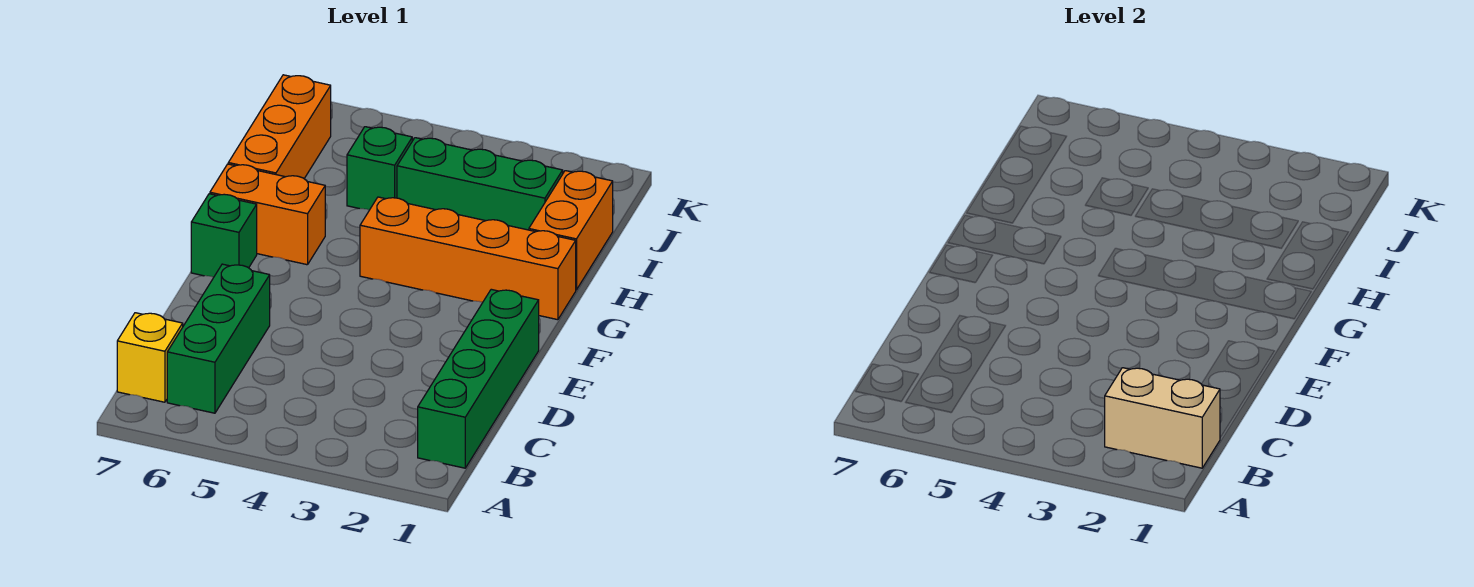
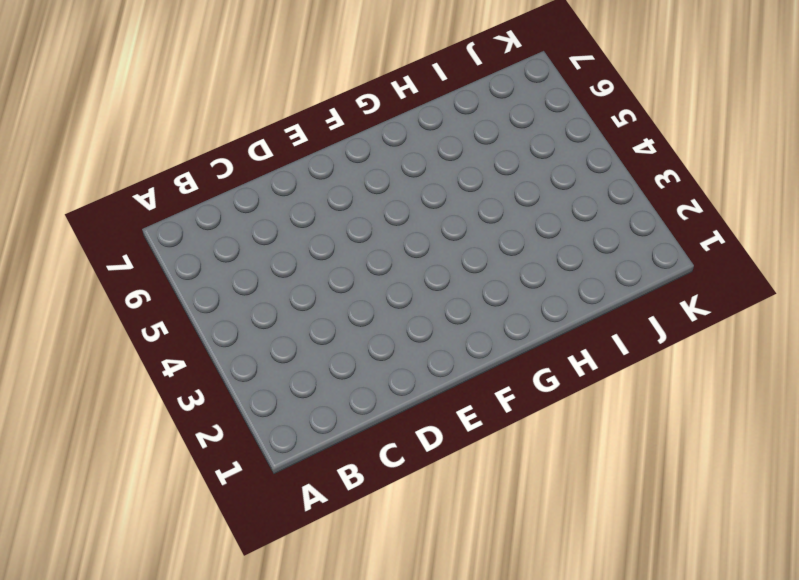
none -> green 1x4 brick [418,289,539,468]
none -> green 1x3 brick [167,264,270,413]

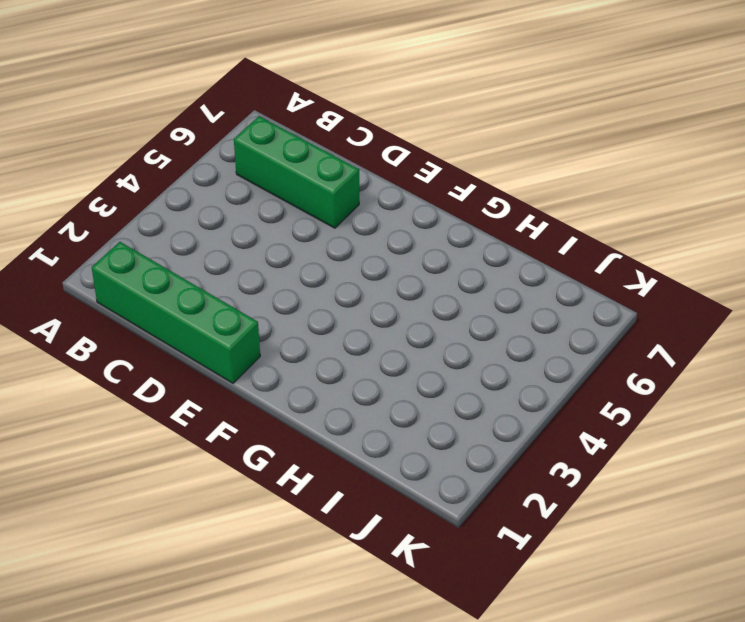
none -> yellow 1x1 brick [117,313,183,402]
none -> green 1x1 brick [191,194,257,277]

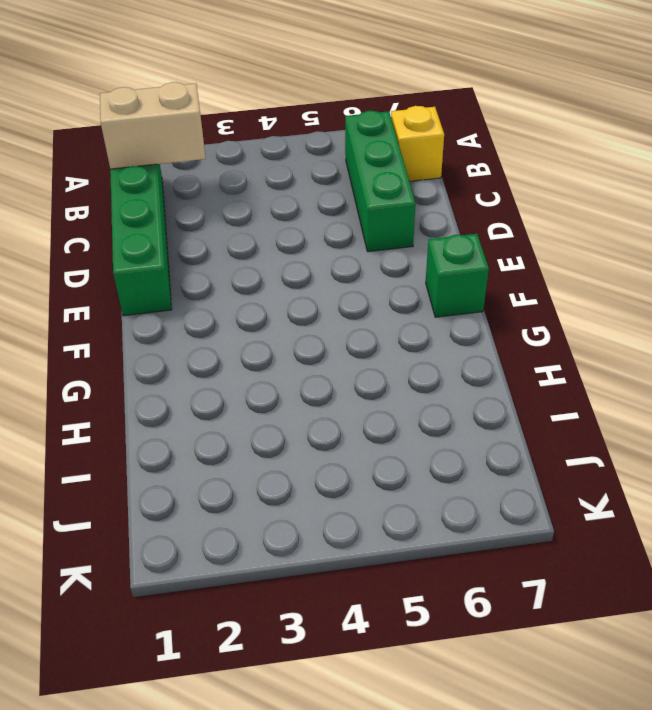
none -> orange 1x4 brick [360,197,576,320]
none -> orange 1x2 brick [210,164,325,265]

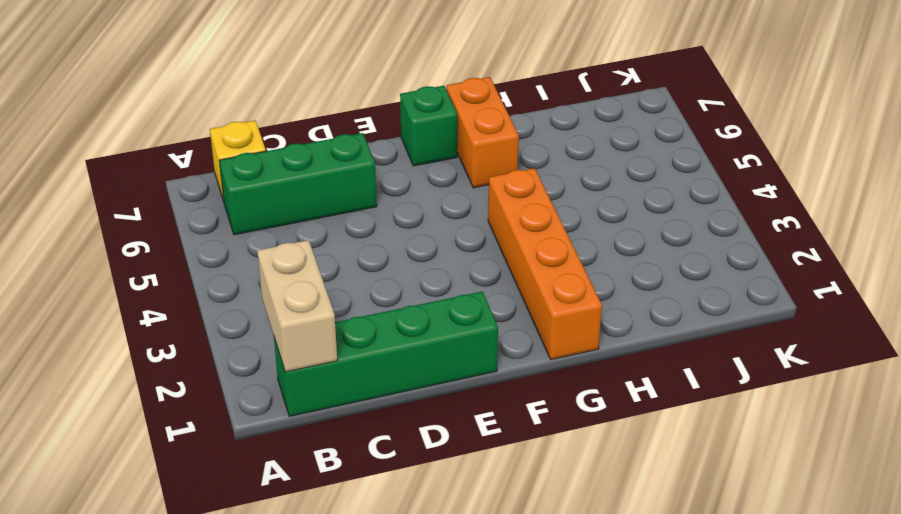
none -> orange 1x2 brick [529,171,613,290]
none -> orange 1x3 brick [228,75,331,178]

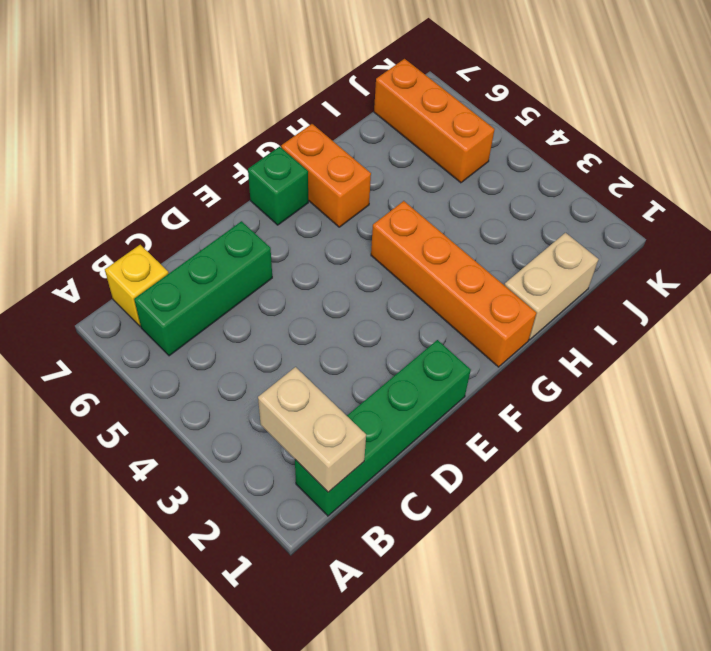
tan 1x2 brick [504,233,598,340] -> orange 1x2 brick [529,171,613,290]
orange 1x3 brick [374,59,495,183] -> orange 1x3 brick turned to [228,75,331,178]
none -> green 1x3 brick [397,138,563,230]
none -> green 1x1 brick [347,127,412,210]

